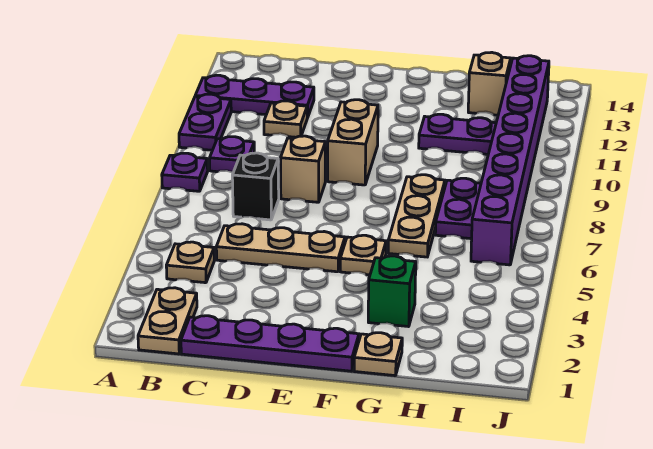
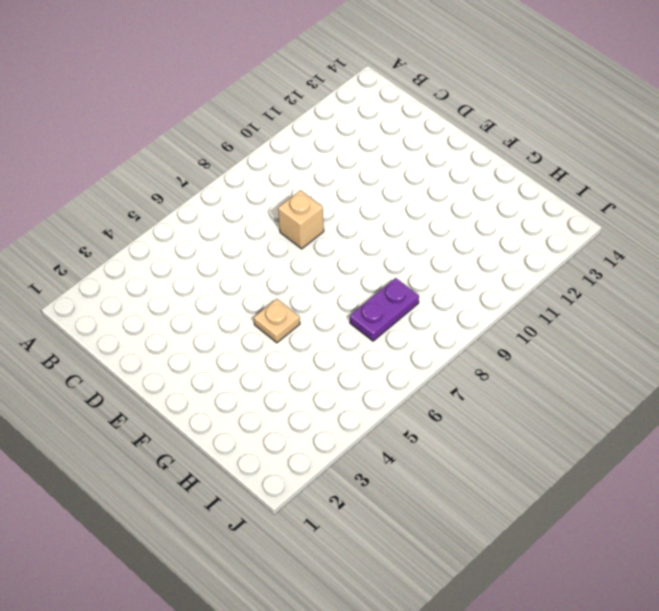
none -> purple 1x1 plate [162,153,208,191]
none -> purple 1x2 plate [179,94,231,150]
none -> purple 1x3 plate [195,75,314,118]

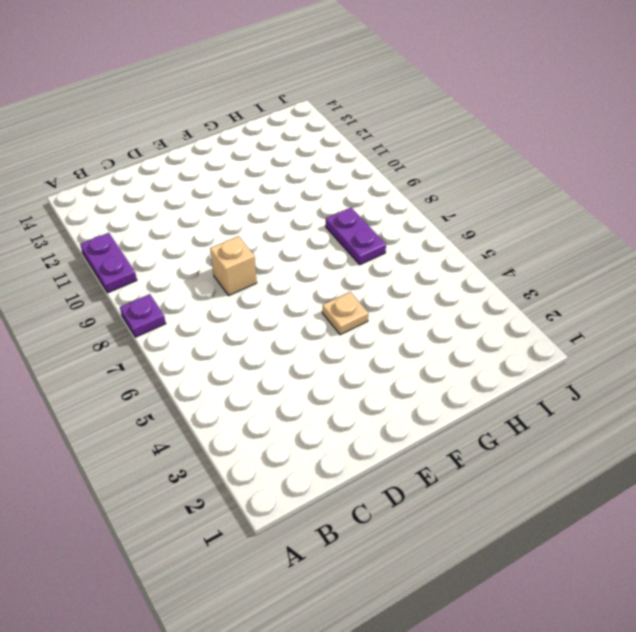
none -> purple 1x3 plate [195,75,314,118]
none -> tan 1x2 plate [138,288,197,354]
none -> tan 1x1 plate [166,242,214,283]

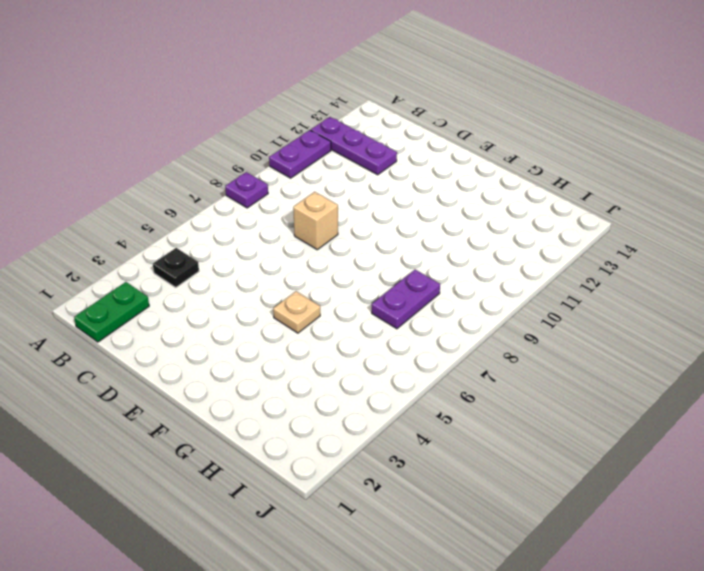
green 1x2 plate [74,282,149,342] -> tan 1x2 plate [138,288,197,354]
black 1x1 plate [153,248,199,287] -> tan 1x1 plate [166,242,214,283]
none -> purple 1x1 plate [210,137,254,172]
none -> purple 1x4 plate [181,316,359,371]
none -> tan 1x3 plate [216,224,345,272]

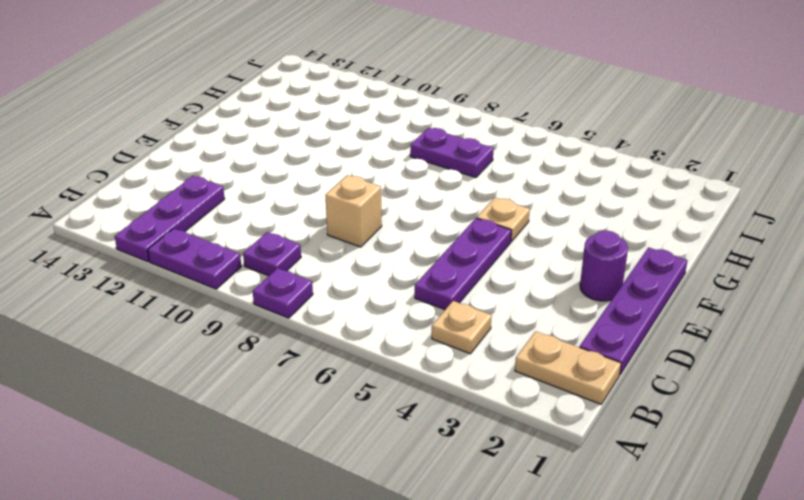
purple 1x3 plate [415,218,511,310] -> tan 1x3 plate [216,224,345,272]
purple 1x1 round brick [580,231,628,301] -> none
none -> black 1x1 brick [232,153,279,220]
none -> tan 1x1 plate [264,101,307,137]
none -> tan 1x2 brick [328,100,378,185]

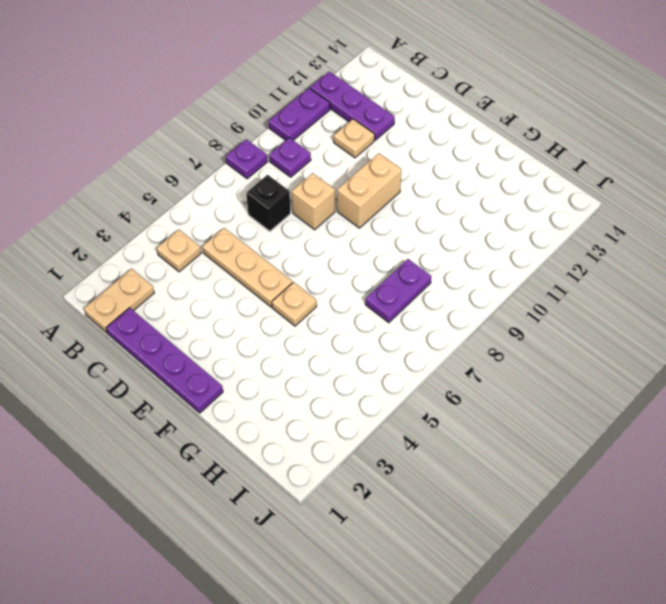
none -> tan 1x1 plate [354,333,402,376]
none -> green 1x1 brick [368,256,416,327]
none -> tan 1x3 plate [388,175,445,257]

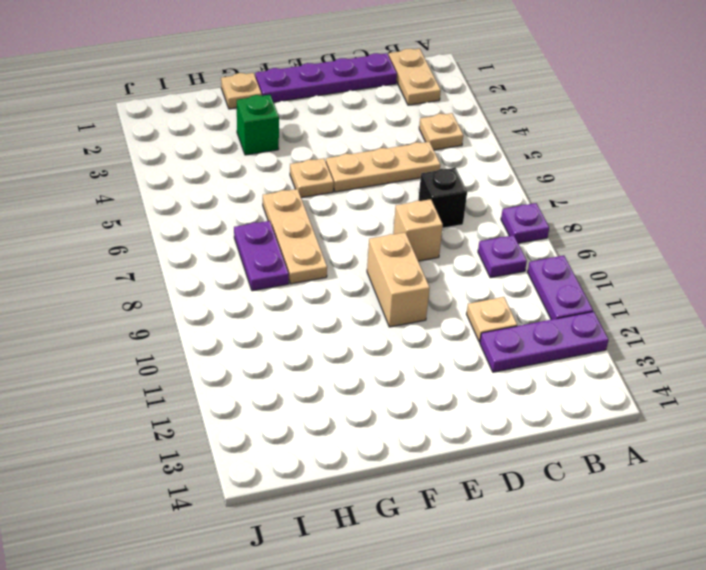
none -> purple 1x2 plate [419,114,496,154]
none -> tan 1x1 brick [468,52,511,115]
none -> purple 1x8 brick [471,56,549,265]

